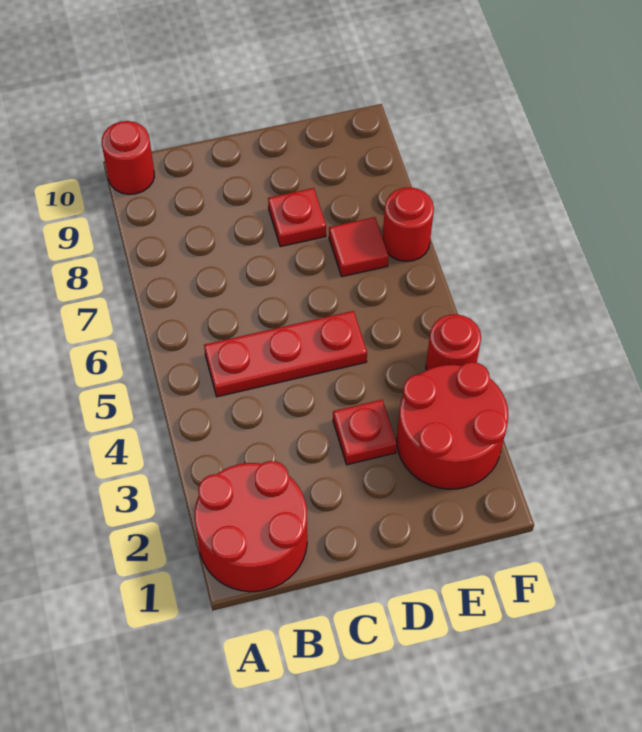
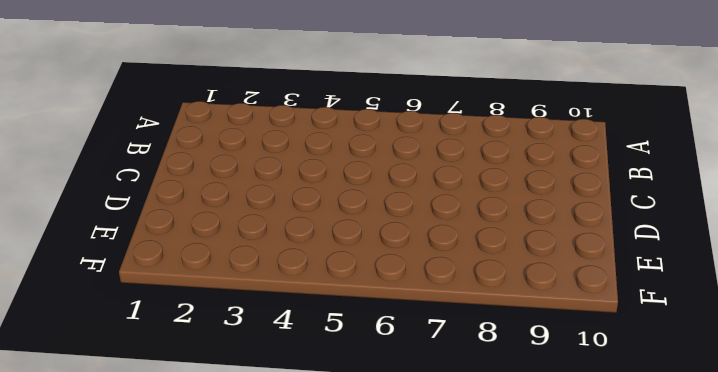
none -> red 2x2 round brick [194,461,307,592]
none -> red 1x1 round brick [102,121,155,194]

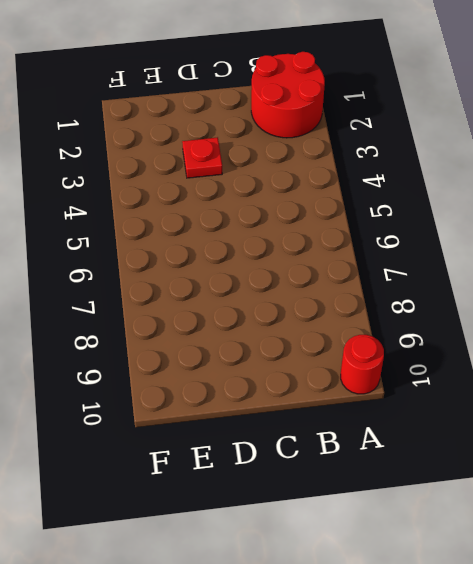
none -> red 1x3 plate [204,311,367,397]
none -> red 1x1 plate [268,188,326,247]

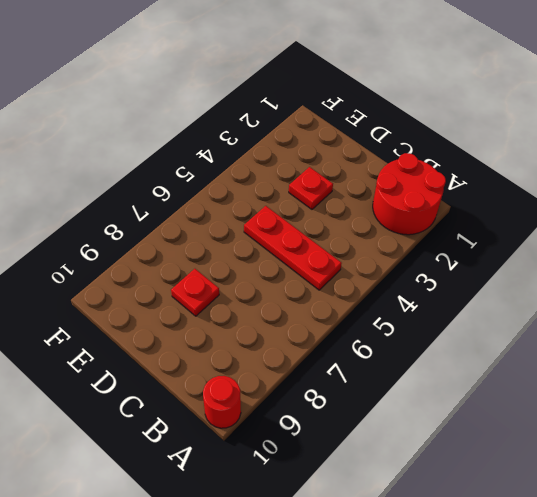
none -> red 2x2 round brick [397,362,508,489]
none -> red 1x1 tile [329,217,388,277]

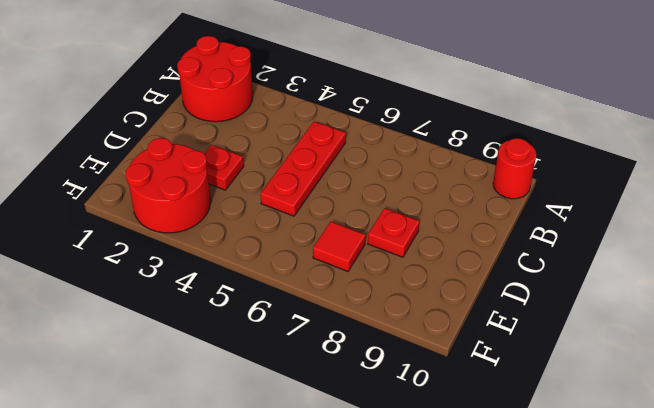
none -> red 1x1 round brick [426,314,481,370]
none -> red 1x1 round brick [383,187,434,261]

